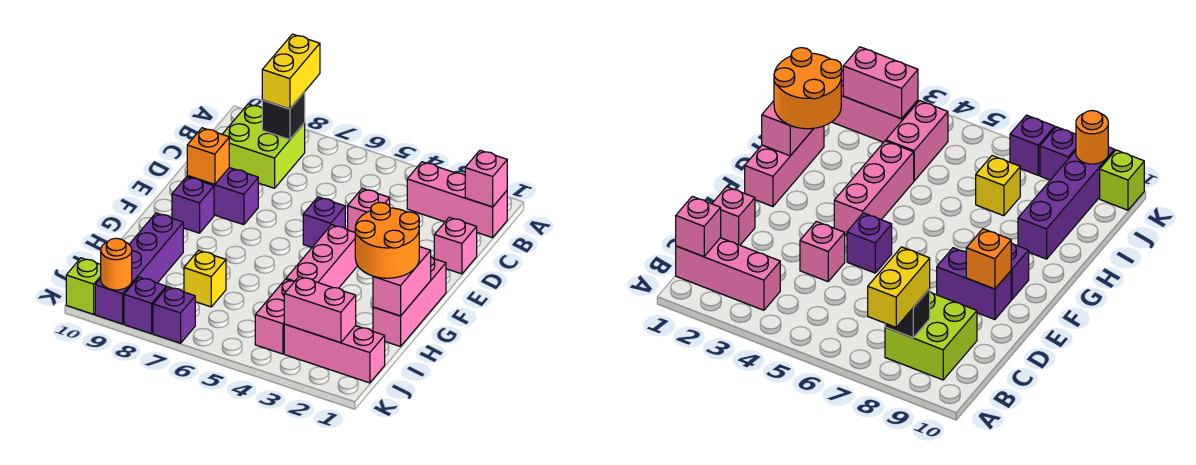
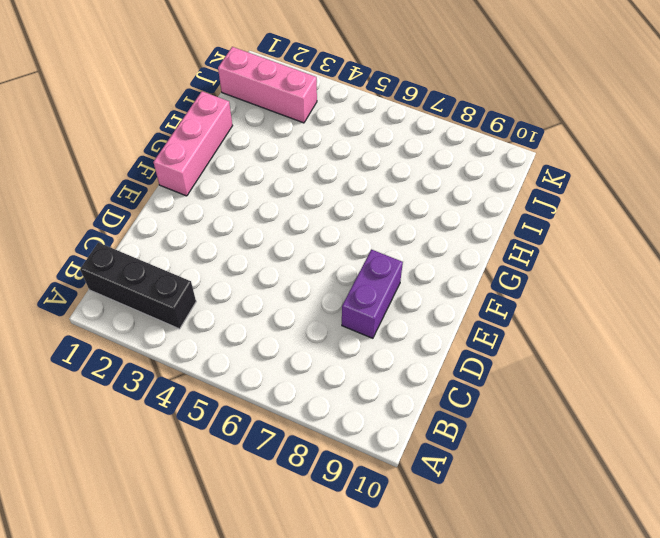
black 1x3 brick [80,242,196,329] -> pink 1x3 brick [407,162,507,238]
purple 1x2 brick [342,250,403,338] -> purple 1x2 brick turned to [187,168,259,225]
none -> lime 2x2 brick [222,104,305,188]
none -> pink 1x1 brick [434,217,477,274]
none -> pink 1x1 brick [348,188,390,232]

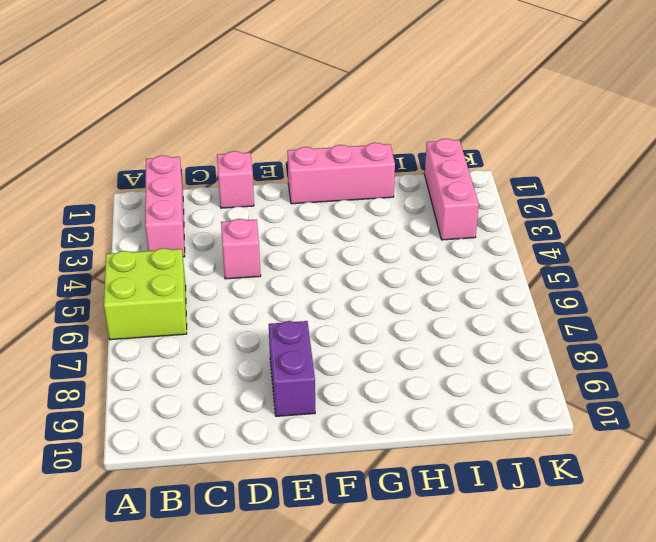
lime 2x2 brick [104,248,187,340] -> lime 2x2 brick moved to [222,104,305,188]
none -> purple 1x1 brick [303,197,345,247]
none -> pink 1x3 brick [286,225,358,288]
none -> purple 1x1 brick [172,177,214,233]

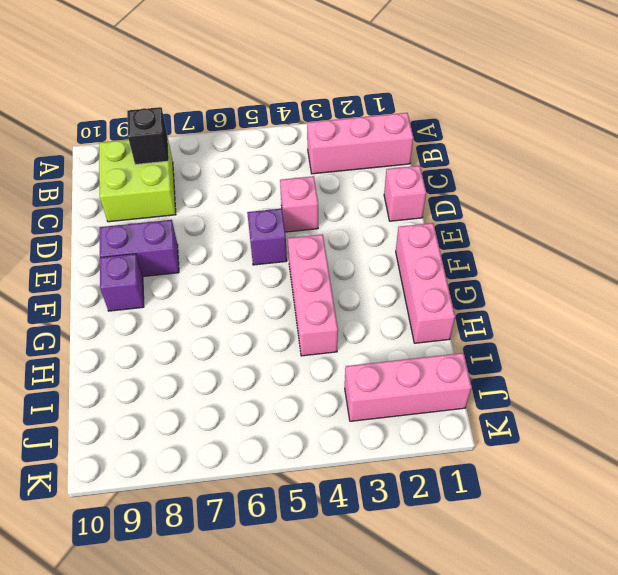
none -> purple 1x4 brick [95,213,183,324]
none -> pink 1x2 brick [255,279,295,354]
none -> yellow 1x1 brick [184,250,226,307]

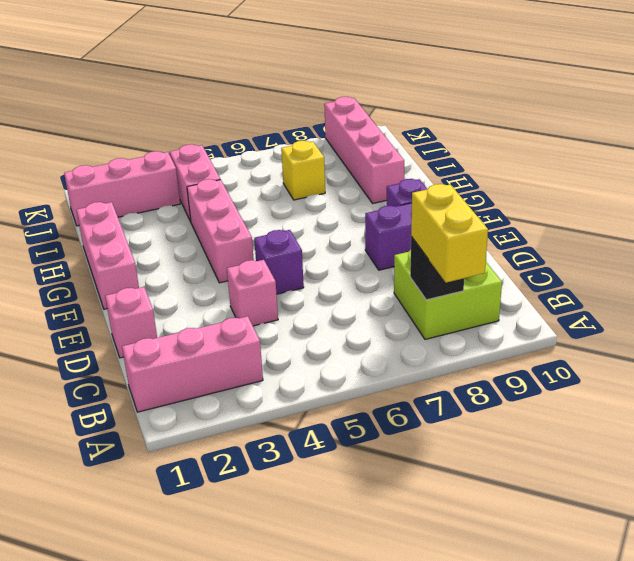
pink 1x4 brick [324,97,404,203] -> purple 1x4 brick [95,213,183,324]
none -> purple 1x1 brick [153,287,195,343]
none -> purple 1x1 brick [124,277,166,334]
none -> lime 1x1 brick [66,258,101,314]

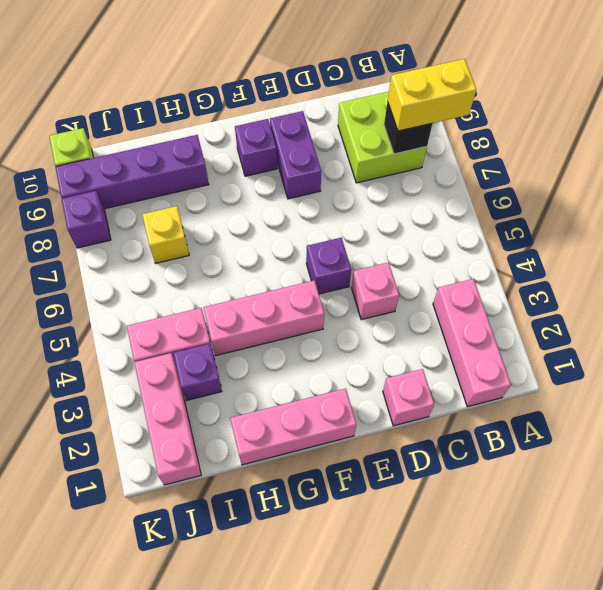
purple 1x1 brick [174,344,222,400] -> purple 1x1 brick moved to [153,287,195,343]
none -> pink 1x1 brick [465,150,507,207]
none -> orange 1x1 brick [187,128,229,185]
none -> pink 1x2 brick [373,247,431,316]

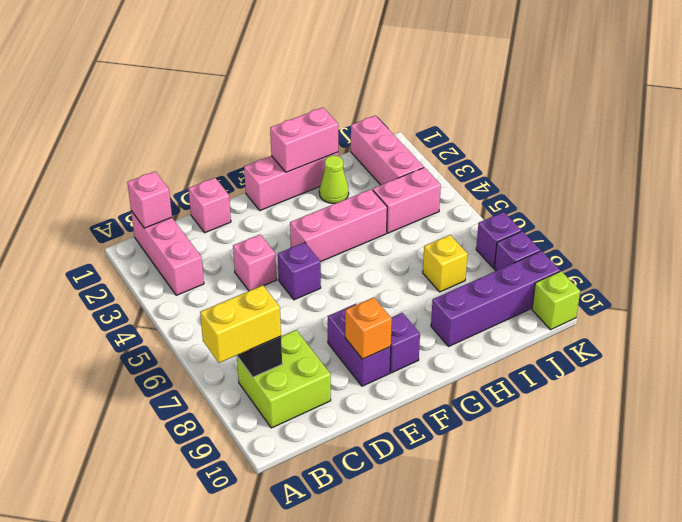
lime 1x1 cone [319,155,349,203] -> none
none -> pink 1x2 brick [284,276,356,343]
none -> orange 1x1 round brick [101,238,132,290]
none -> orange 2x2 round brick [355,202,419,278]

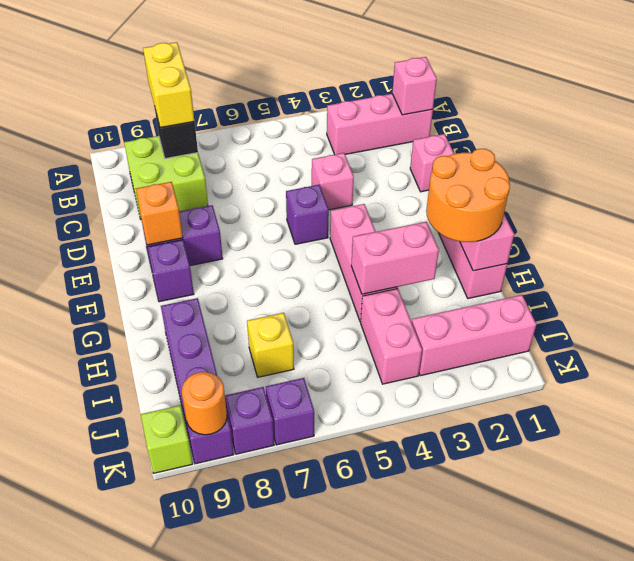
pink 1x2 brick [351,222,439,294] -> pink 1x2 brick moved to [284,276,356,343]

